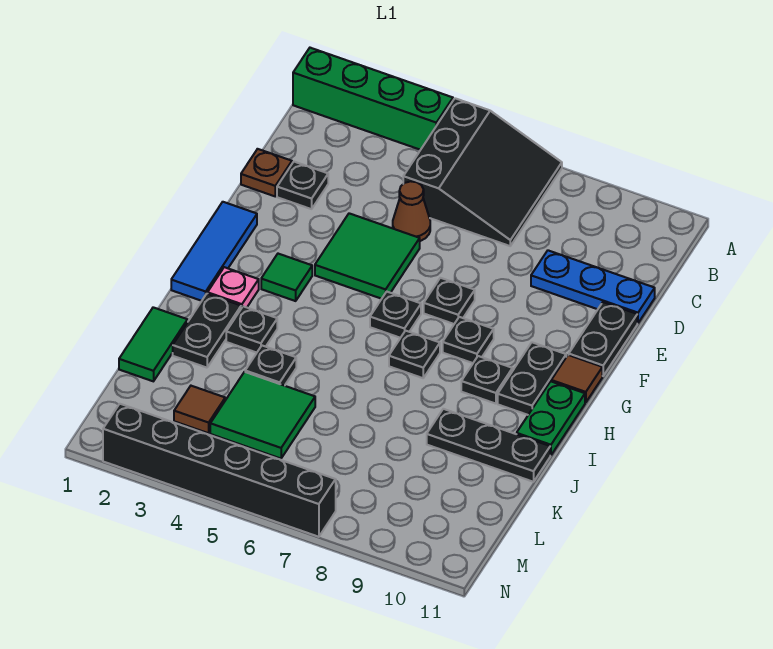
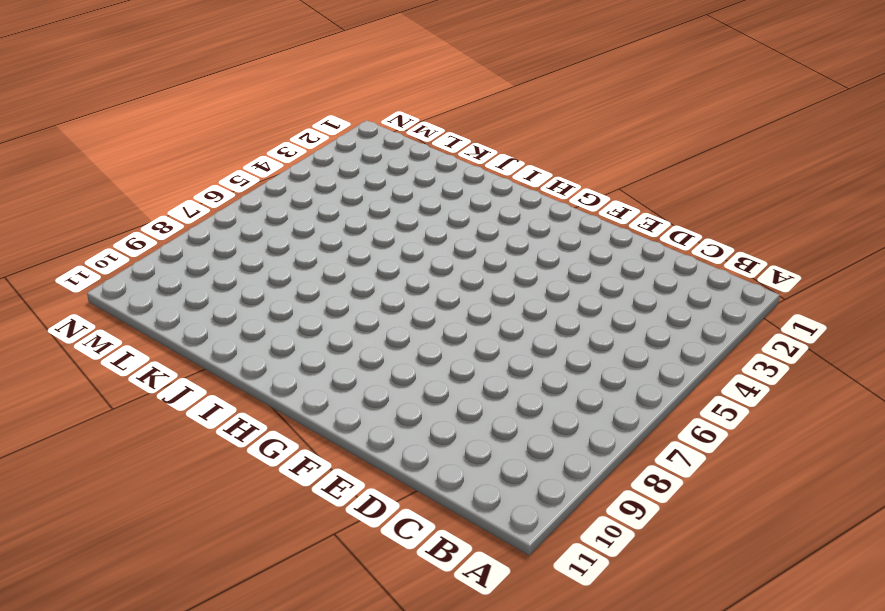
none -> green 1x4 brick [293,48,453,150]
none -> black 3x3 slope [403,98,562,246]
none -> brown 1x1 plate [241,149,292,196]

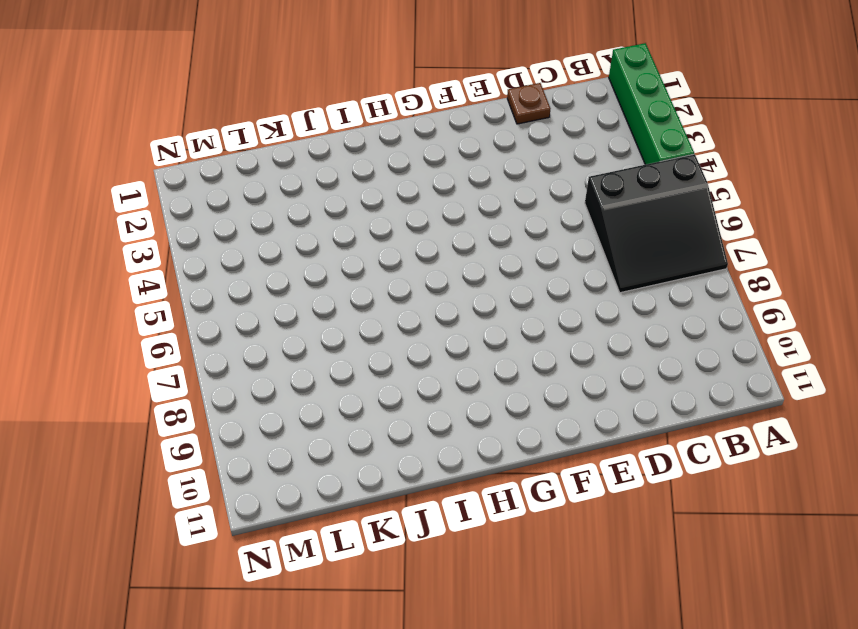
none -> black 1x1 plate [277,162,328,209]
none -> brown 1x1 cone [393,181,430,241]
none -> blue 1x3 plate [531,250,655,323]

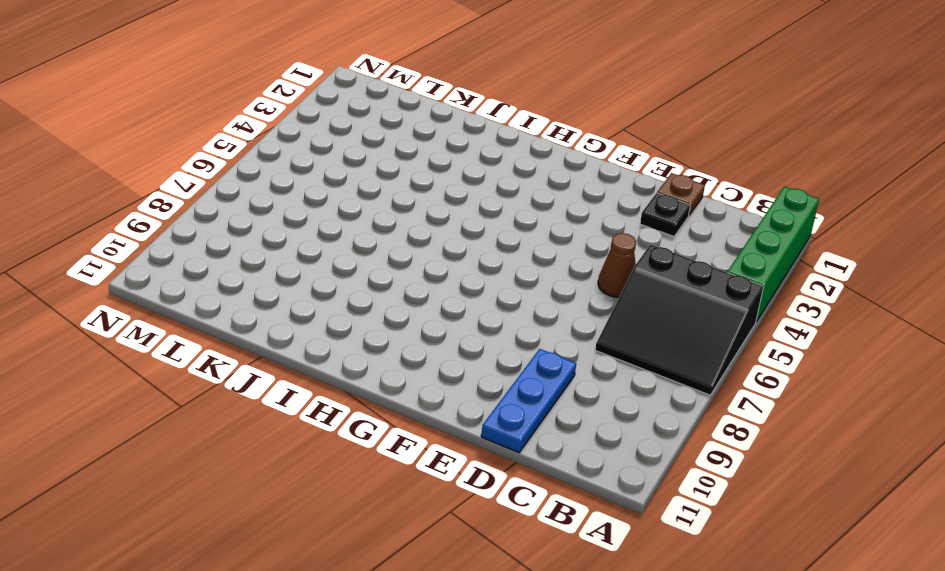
none -> green 2x2 tile [315,213,420,299]
none -> black 1x2 plate [569,302,637,376]
none -> blue 1x3 tile [171,202,257,301]

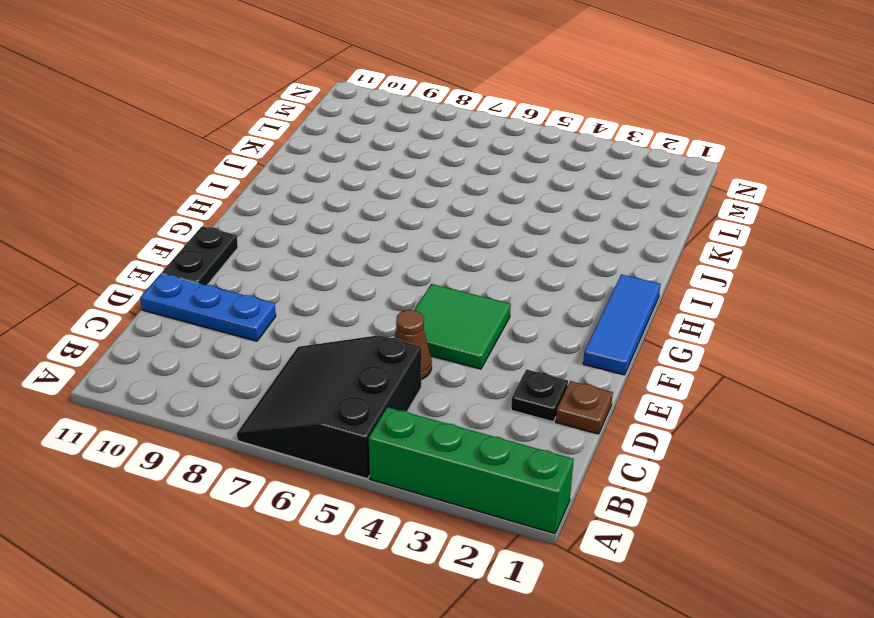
none -> black 1x1 plate [424,278,475,324]
none -> green 1x1 tile [261,254,312,301]
none -> black 1x1 plate [370,292,421,338]

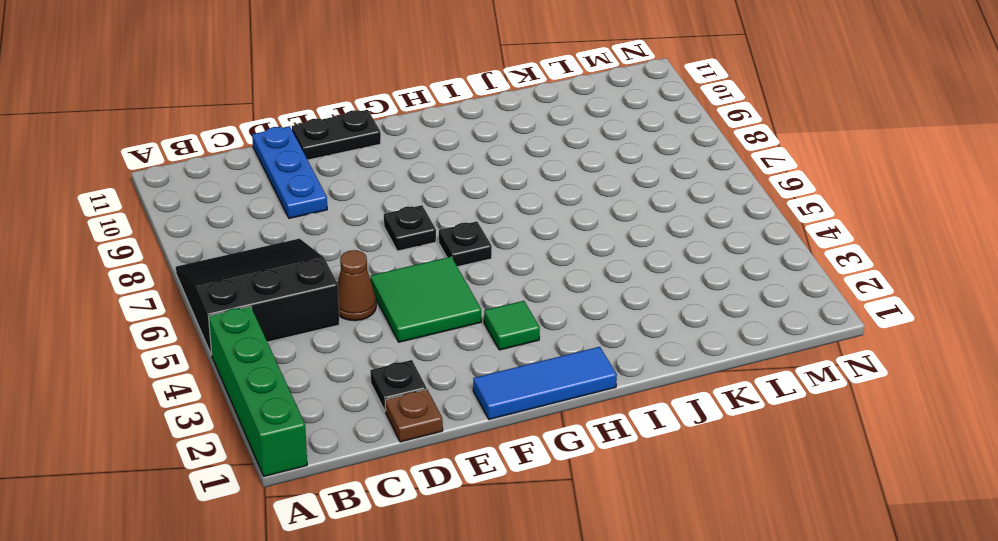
none -> black 1x1 plate [443,317,494,363]
none -> black 1x2 plate [498,342,566,415]
none -> brown 1x1 tile [551,355,602,403]

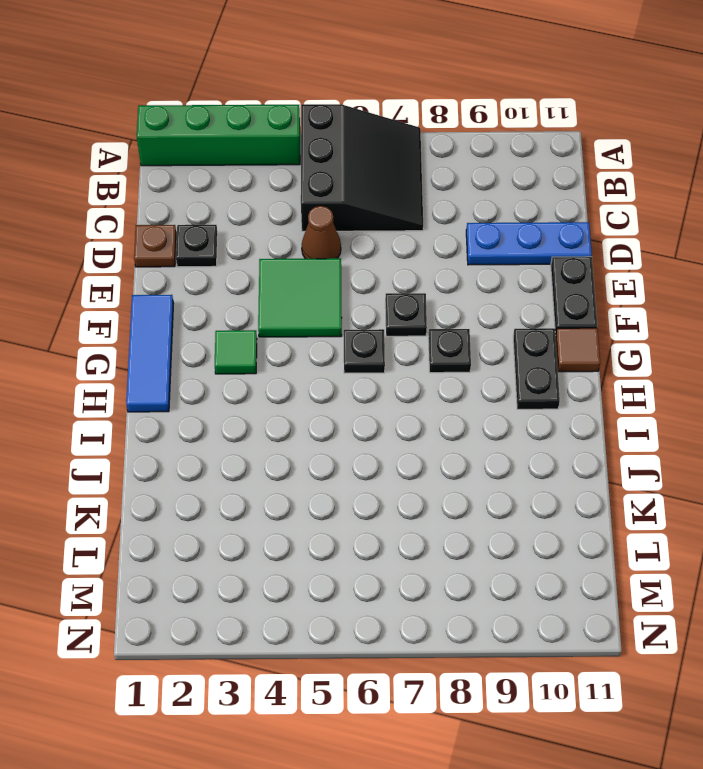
none -> pink 1x1 plate [208,267,259,308]
none -> black 1x1 plate [389,331,440,378]
none -> black 1x1 plate [461,356,513,404]

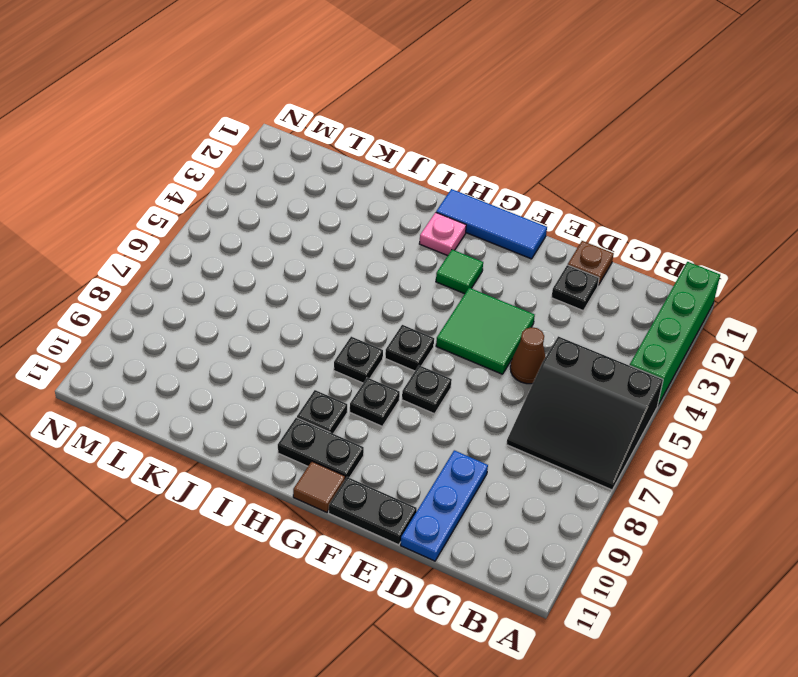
none -> green 1x2 plate [517,381,585,455]
none -> black 1x2 plate [173,294,241,368]
none -> black 1x1 plate [226,306,277,353]

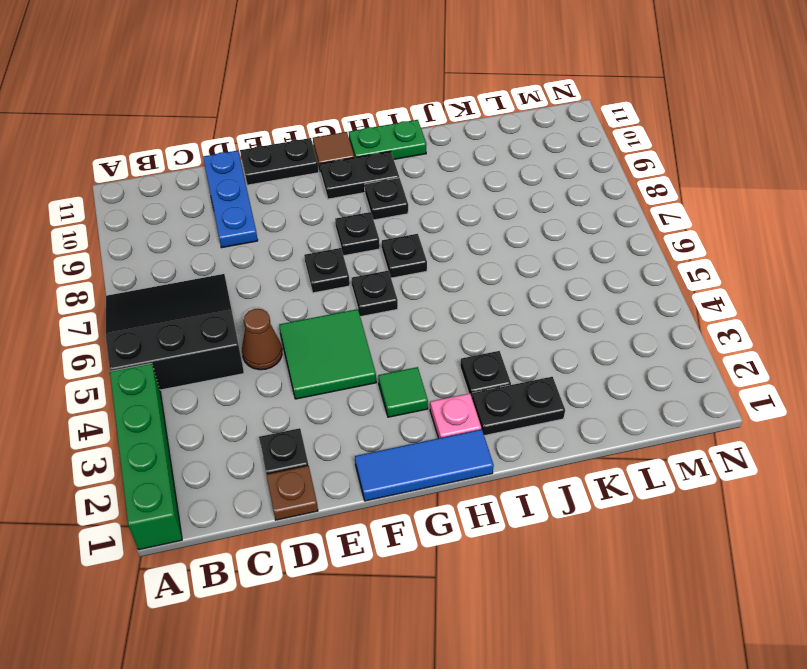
none -> green 1x2 tile [119,307,188,381]
none -> black 1x1 plate [245,346,296,386]
none -> black 1x3 plate [427,409,550,482]

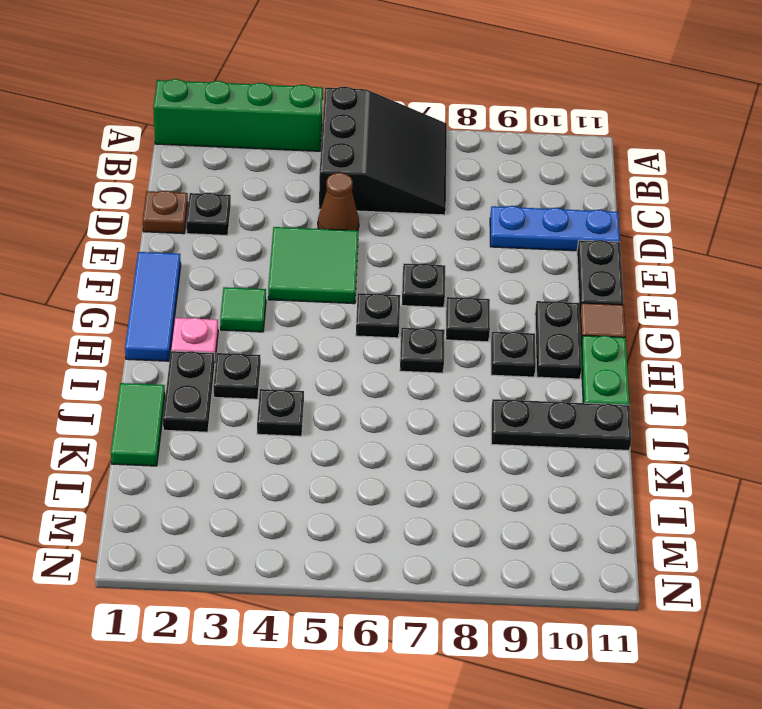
none -> green 2x2 tile [210,372,315,458]
none -> brown 1x1 tile [174,386,225,433]
none -> black 1x6 brick [103,404,336,537]

